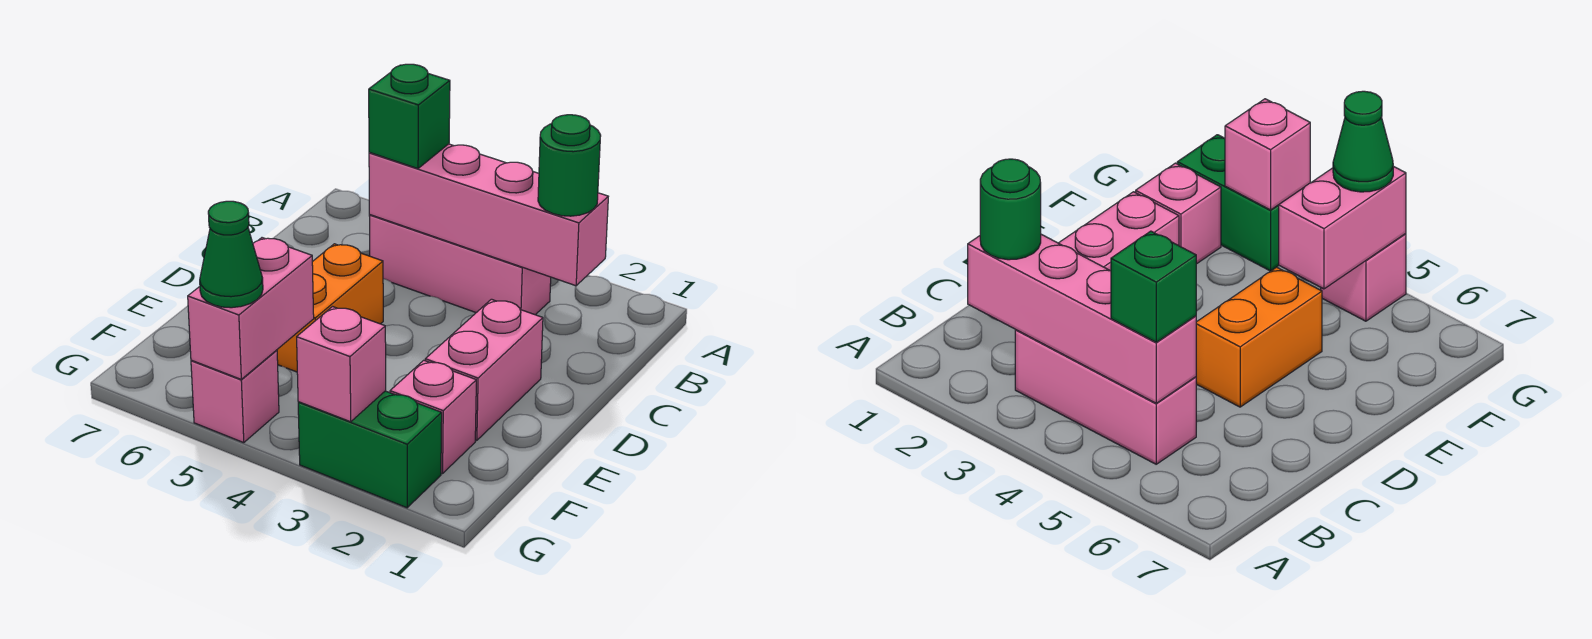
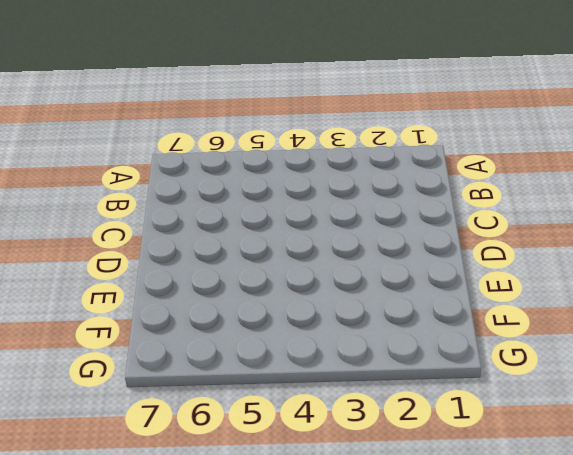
none -> pink 1x3 brick [369,215,551,315]
none -> pink 1x2 brick [425,299,543,441]
none -> orange 1x2 brick [277,244,383,372]

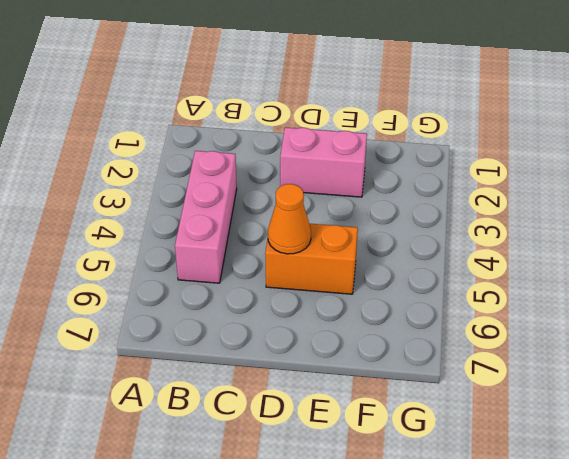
orange 1x1 cone [268,184,311,254] -> none
none -> pink 1x1 brick [390,360,476,474]
none -> green 1x2 brick [298,391,442,508]
none -> pink 1x1 brick [191,350,279,443]

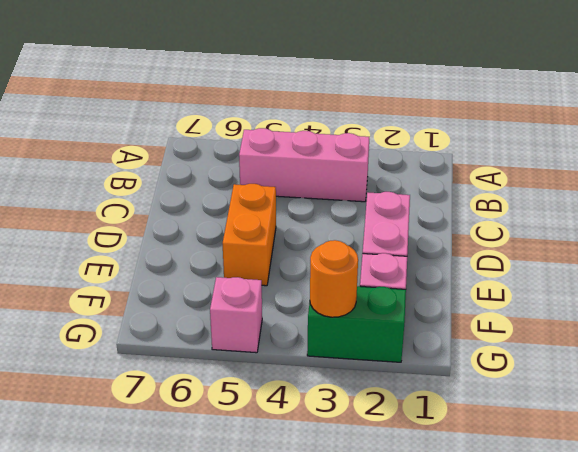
orange 1x1 round brick [310,240,358,317] -> pink 1x1 brick [297,307,386,422]
none -> pink 1x4 brick [369,144,608,286]
none -> pink 1x2 brick [188,238,314,379]
none -> green 1x1 round brick [538,115,601,216]

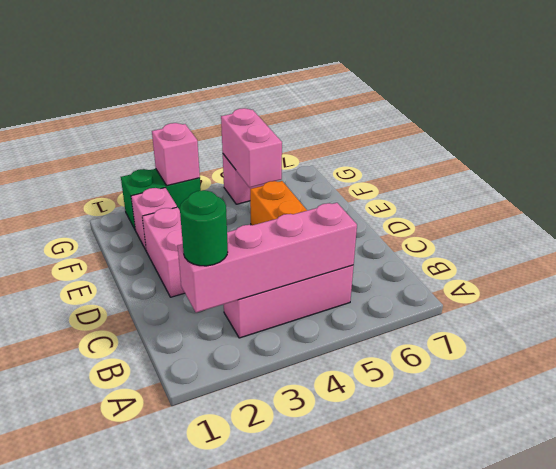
none -> green 1x1 brick [369,64,450,169]
none -> green 1x1 cone [200,201,263,308]

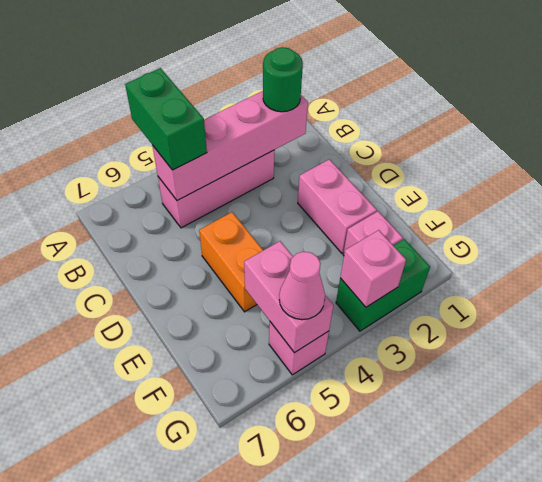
green 1x2 brick [125,68,207,170] -> green 1x1 brick [369,64,450,169]
pink 1x1 cone [279,252,325,320] -> green 1x1 cone [200,201,263,308]

